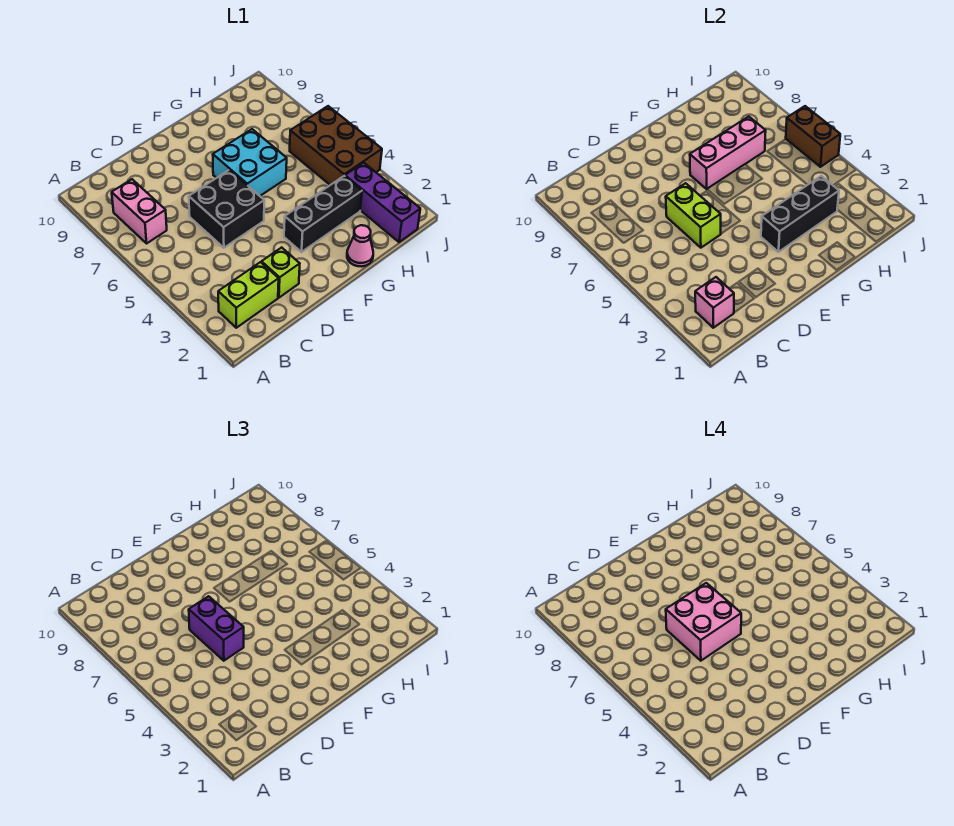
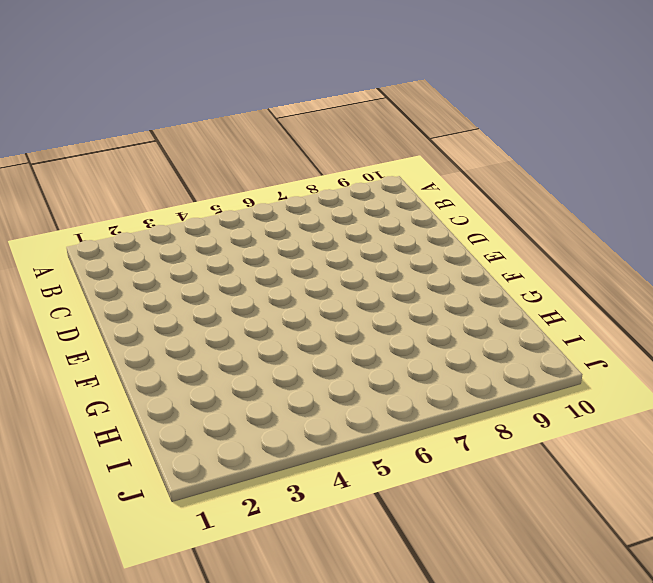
none -> lime 1x2 brick [218,262,279,328]
none -> pink 1x2 brick [112,179,167,243]
none -> lime 1x1 brick [262,247,300,298]

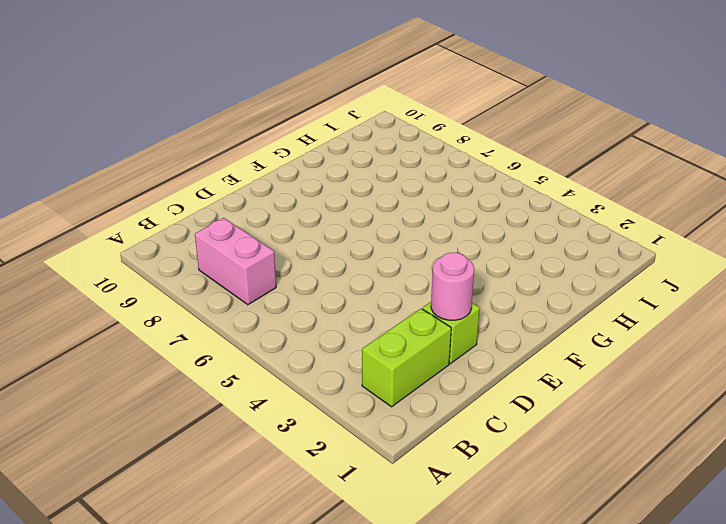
pink 1x1 round brick [431,253,474,320] -> none
none -> black 2x2 brick [189,170,264,248]
none -> black 1x3 brick [284,176,362,252]
none -> cyan 2x2 brick [213,129,287,196]

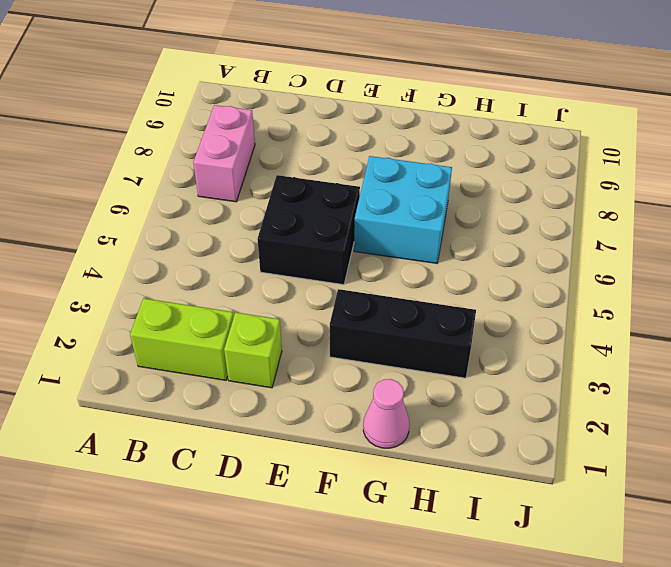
none -> purple 1x3 brick [345,163,420,242]
none -> brown 2x3 brick [290,106,382,185]
none -> pink 1x1 brick [695,277,734,328]

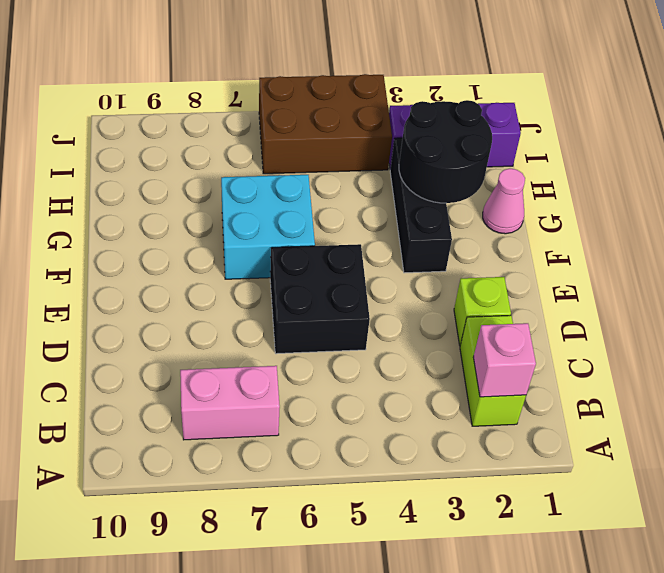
black 2x2 round brick [399,100,492,203] -> black 1x3 brick [761,176,839,252]
none -> lime 1x2 brick [666,183,721,248]
none -> pink 1x3 brick [690,117,766,189]
none -> brown 1x2 brick [786,106,840,167]

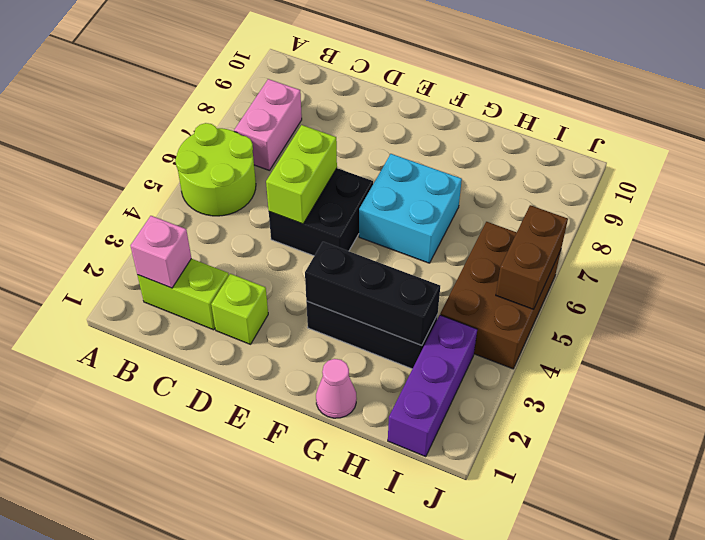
lime 2x2 round brick [175,123,256,216] -> none
none -> pink 1x3 brick [690,117,766,189]
none -> purple 1x2 brick [189,596,244,661]
none -> pink 2x2 brick [666,583,741,661]

